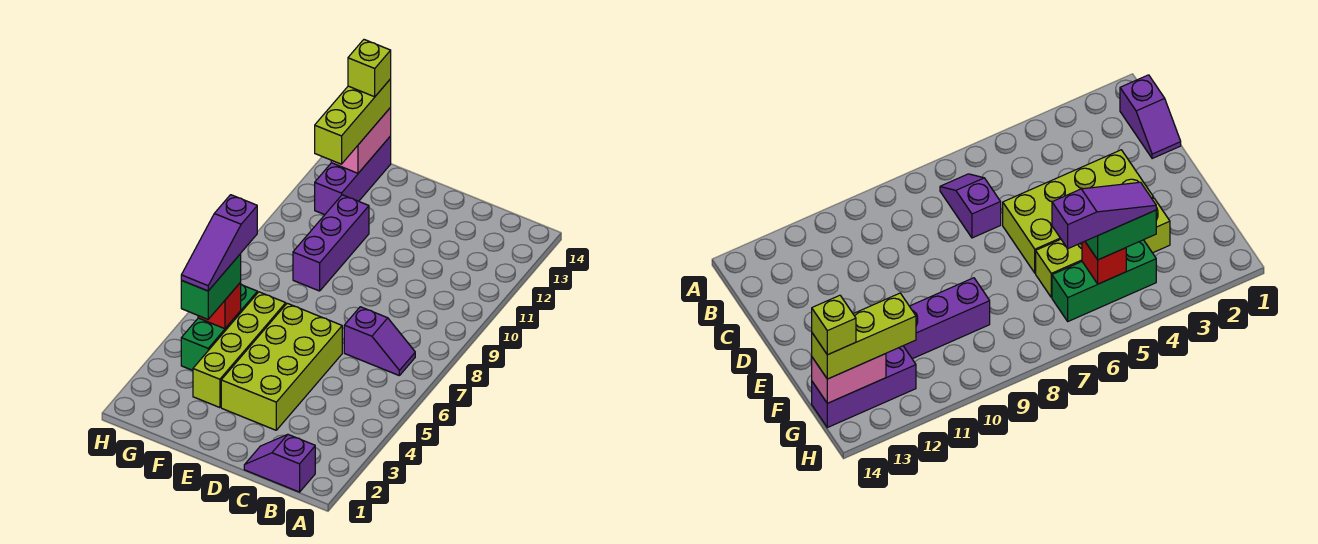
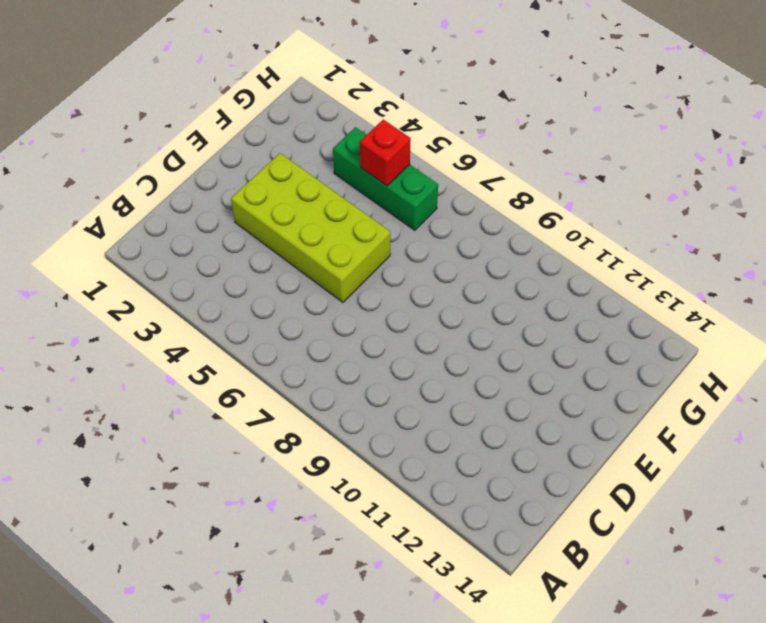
none -> purple 1x2 slope [244,435,315,492]
none -> purple 1x2 slope [344,307,415,375]
none -> lime 1x4 brick [193,292,286,408]

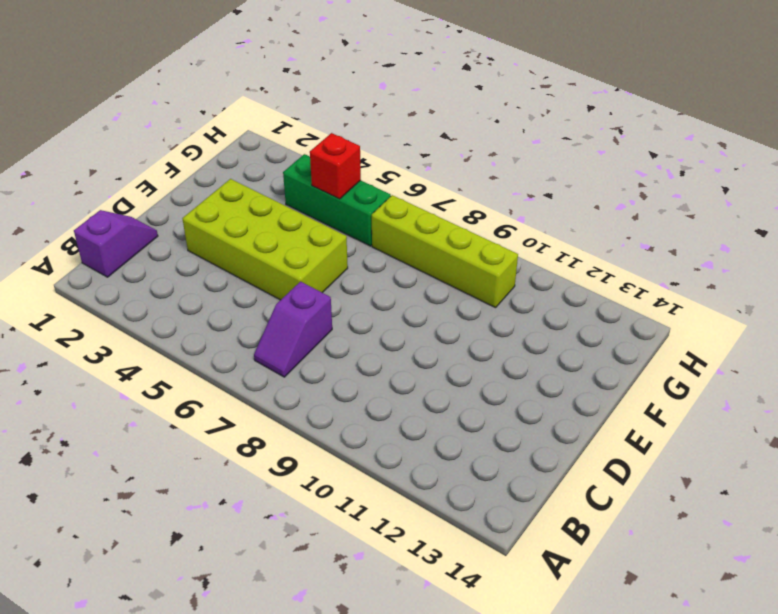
lime 1x4 brick [372,195,518,308] -> lime 1x4 brick moved to [193,292,286,408]
none -> purple 1x3 brick [293,195,369,291]
none -> purple 1x3 brick [315,136,391,215]
none -> pink 1x2 brick [331,108,391,173]

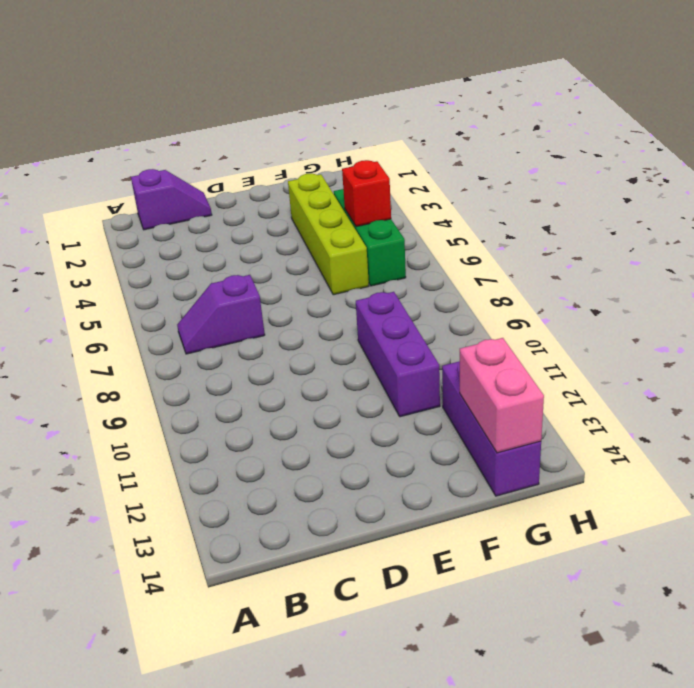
none -> lime 2x4 brick [221,303,342,430]
none -> green 1x2 brick [181,254,241,319]
none -> lime 1x3 brick [315,79,391,164]

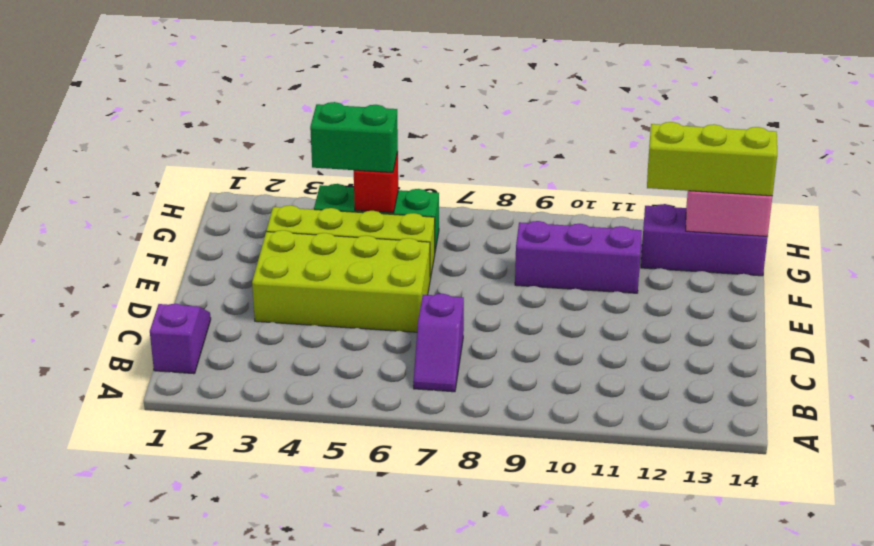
none -> purple 1x3 slope [181,195,257,291]
none -> lime 1x1 brick [348,40,391,97]

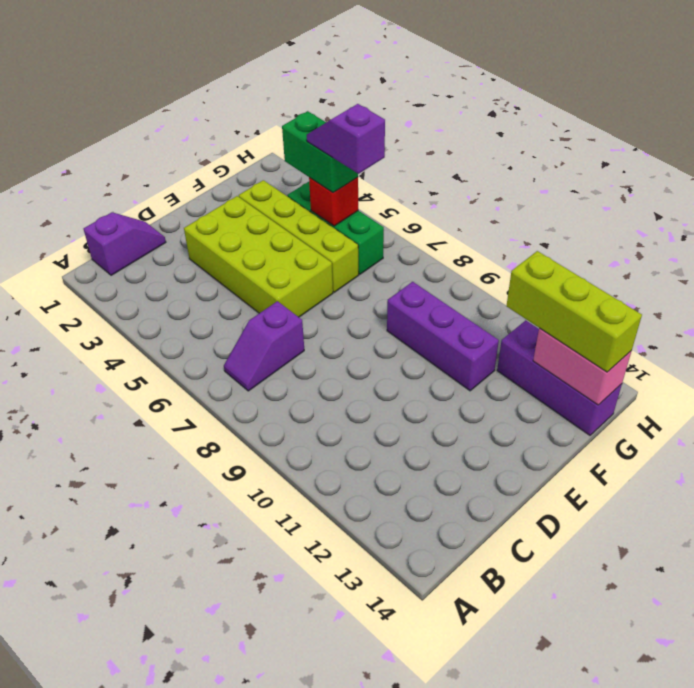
purple 1x2 slope [307,104,385,174] -> purple 1x3 slope [181,195,257,291]
none -> lime 1x1 brick [348,40,391,97]

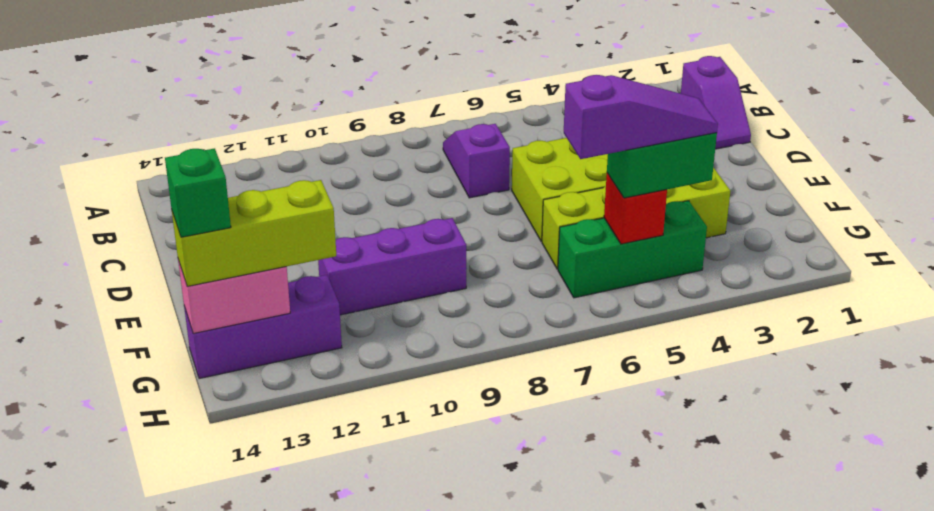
green 1x1 brick [165,148,231,237] -> lime 1x1 brick [348,40,391,97]

